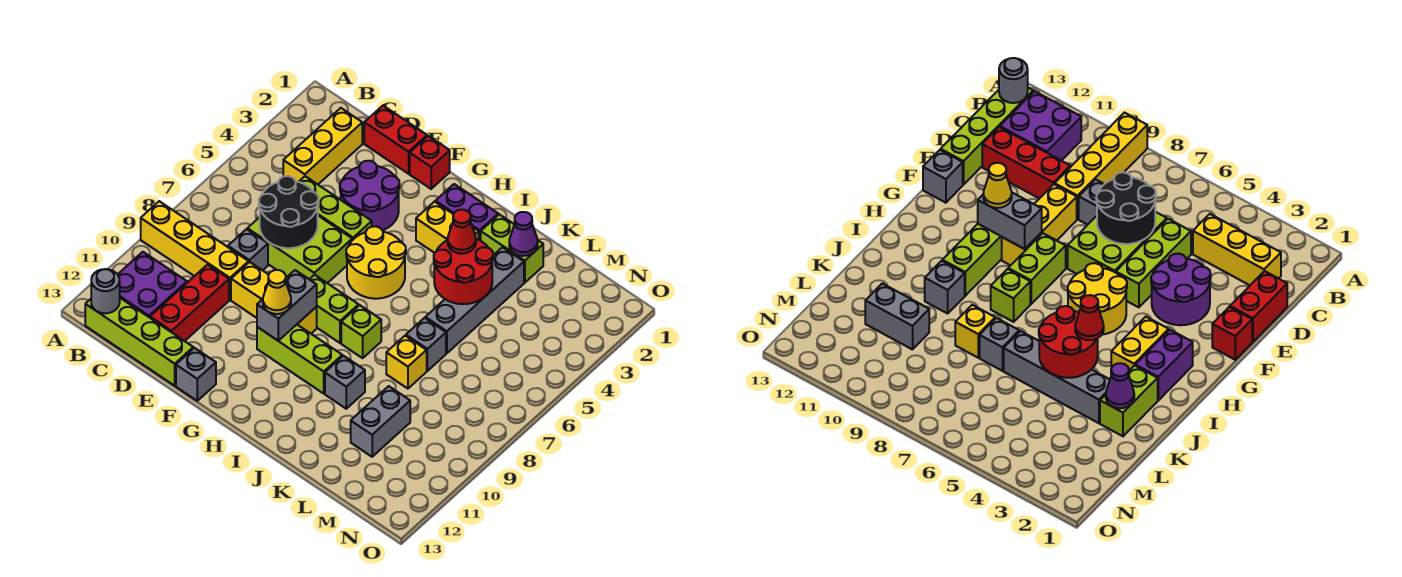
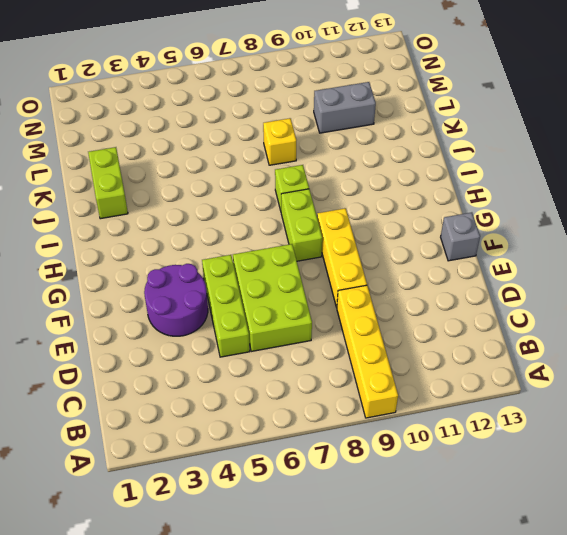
none -> purple 2x2 brick [118,252,187,318]
none -> lime 1x4 brick [85,298,193,386]
none -> yellow 1x3 brick [283,108,362,184]
none -> red 1x2 brick [364,106,427,174]

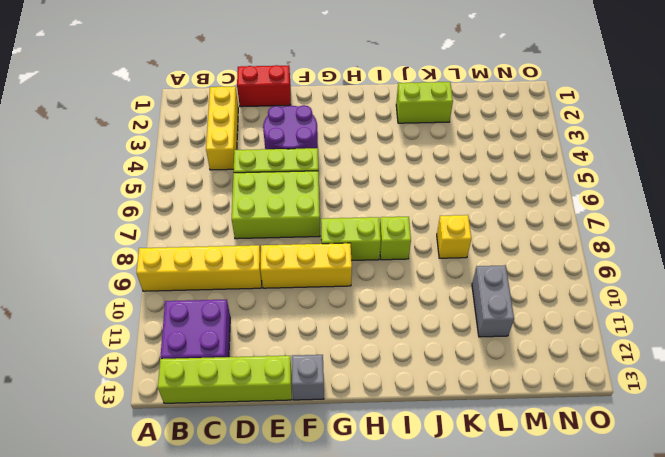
none -> grey 1x1 brick [228,229,268,270]
none -> red 1x3 brick [150,264,229,341]
none -> red 1x1 brick [410,136,450,189]
none -> yellow 2x2 round brick [346,226,406,299]

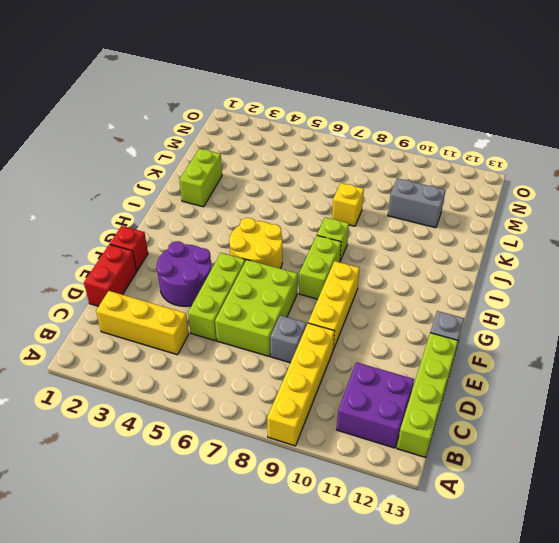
none -> red 1x3 brick [150,264,229,341]
none -> lime 1x3 brick [257,325,342,393]
none -> purple 1x2 brick [435,184,498,241]
none -> yellow 1x2 brick [416,202,479,253]

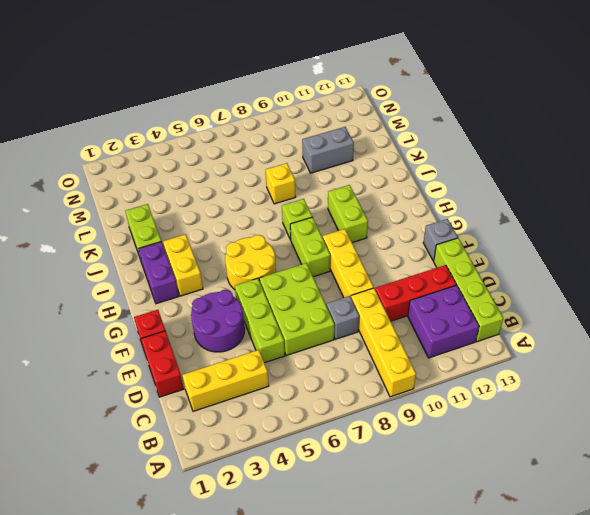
lime 1x2 brick [328,185,368,243] -> lime 1x3 brick [257,325,342,393]
none -> grey 1x1 brick [325,356,365,409]
none -> grey 1x4 brick [425,247,524,353]
none -> grey 1x1 brick [406,318,446,371]
none -> grey 1x1 round brick [91,269,120,313]

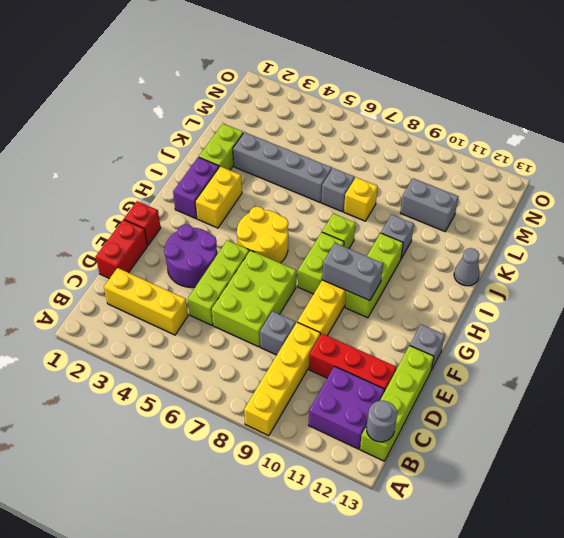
grey 1x1 cone [454,248,480,286] -> none
none -> black 2x2 round brick [259,176,318,248]
none -> red 2x2 round brick [434,239,493,304]
none -> purple 1x1 cone [509,212,538,256]
none -> yellow 1x1 cone [263,270,291,314]

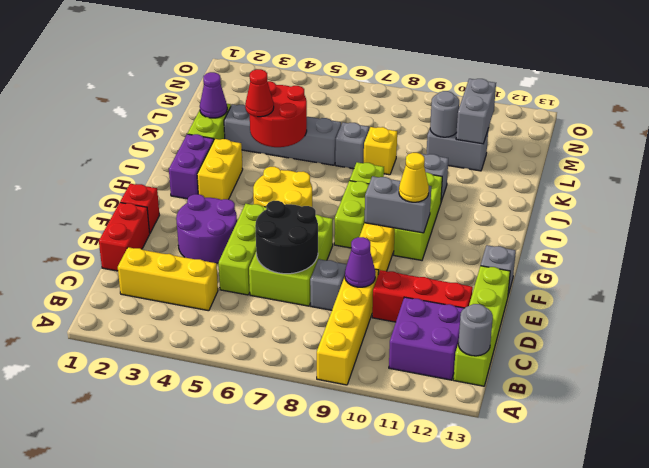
purple 1x1 cone [345,237,375,287] -> none
grey 1x1 round brick [430,91,459,137] -> none
grey 1x2 brick [456,79,496,144] -> none

